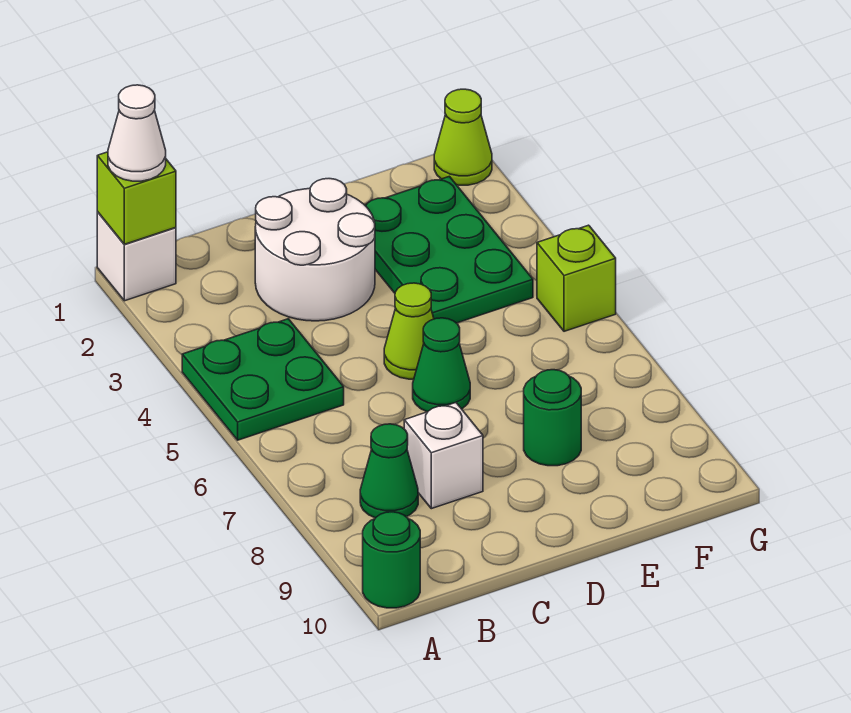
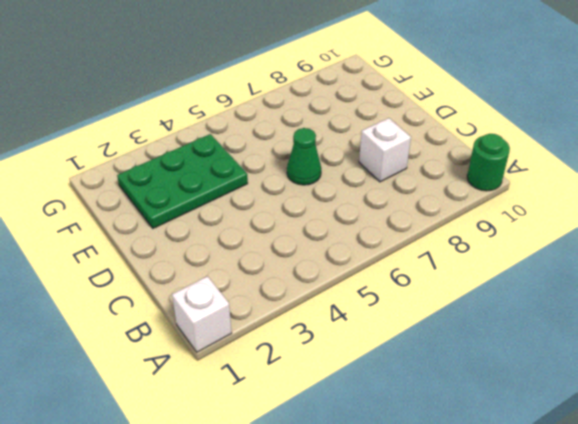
none -> green 2x2 plate [182,319,344,440]
none -> green 1x1 cone [360,424,418,518]
none -> white 2x2 round brick [255,179,375,321]

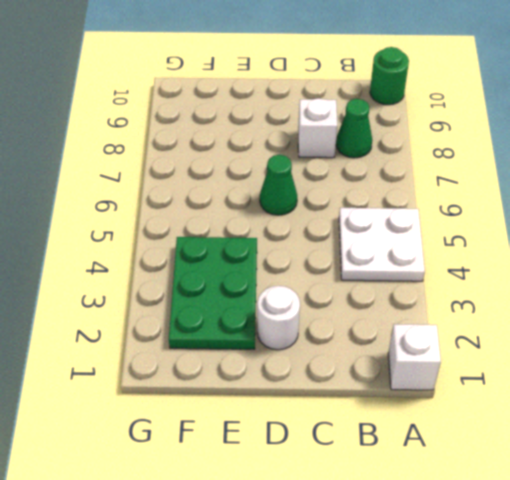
white 2x2 plate [339,208,425,281] -> green 2x2 plate [182,319,344,440]
white 1x1 round brick [257,286,300,350] -> white 2x2 round brick [255,179,375,321]
none -> lime 1x1 cone [384,283,434,379]
none -> green 1x1 round brick [524,370,581,466]
none -> lime 1x1 cone [434,89,492,185]

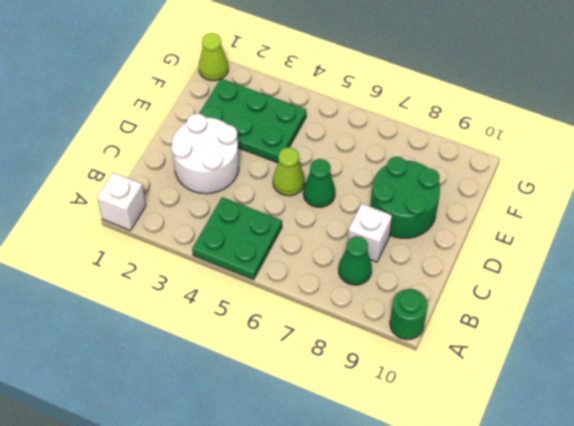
green 2x2 round brick [370,157,440,238] -> green 1x1 round brick [524,370,581,466]
none -> lime 1x1 brick [537,225,616,331]
none -> lime 1x1 brick [97,152,176,244]
none -> white 1x1 cone [108,85,166,181]

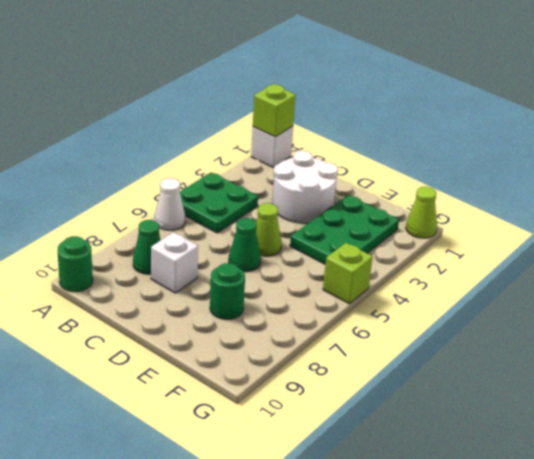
white 1x1 cone [155,178,185,230] -> white 1x1 cone moved to [108,85,166,181]

